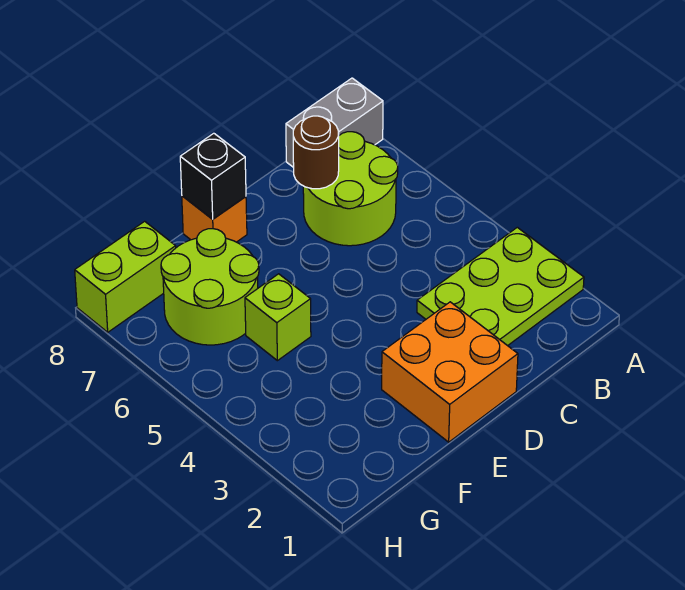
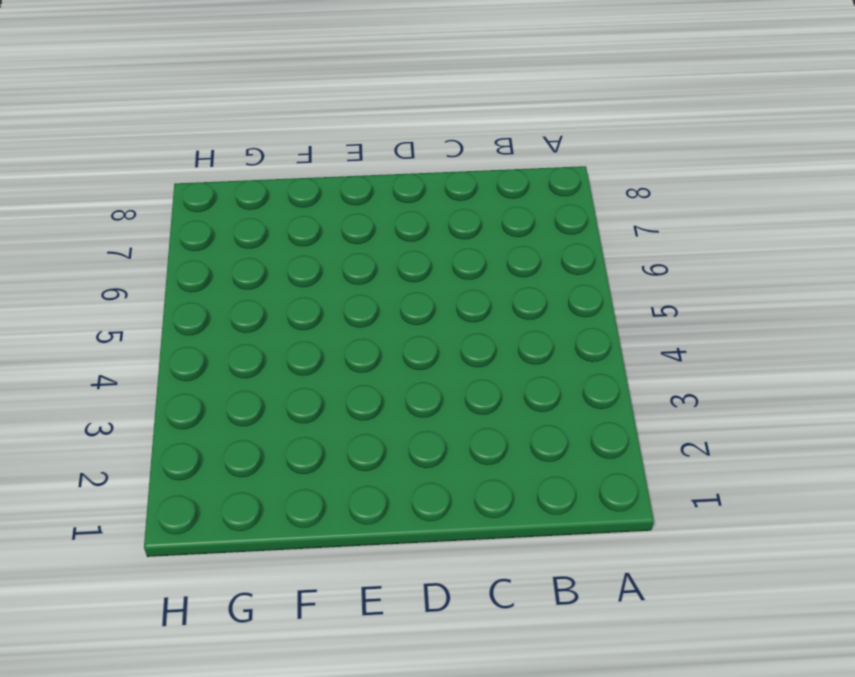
none -> lime 2x3 plate [417,227,584,346]
none -> grey 1x2 brick [286,78,383,167]

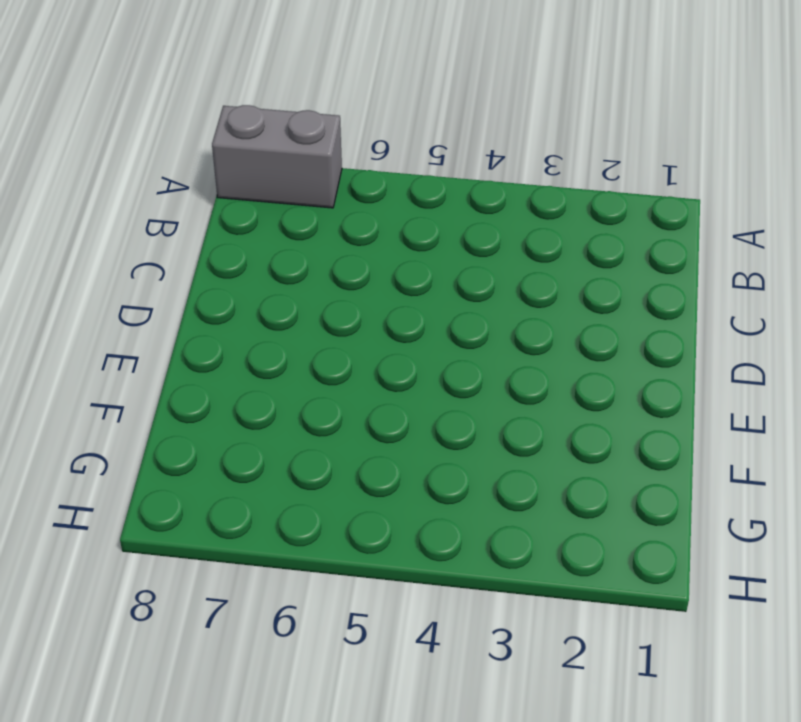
grey 1x2 brick [212,105,342,208] -> grey 1x2 brick turned to [286,78,383,167]
none -> lime 2x3 plate [417,227,584,346]
none -> lime 2x2 round brick [303,132,398,246]

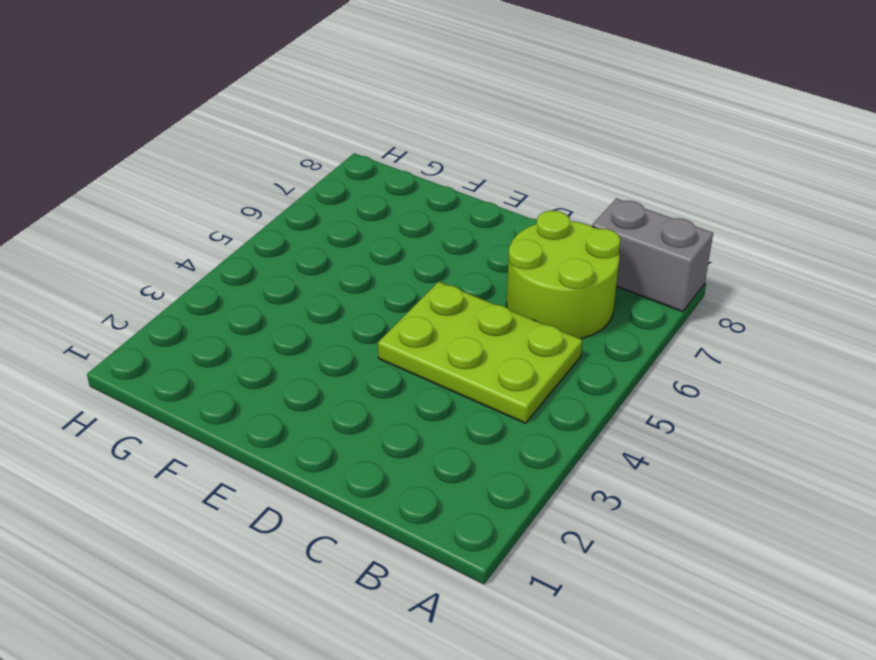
lime 2x3 plate [378,282,583,423] -> lime 2x3 plate moved to [417,227,584,346]
none -> orange 2x2 brick [382,302,518,442]
none -> orange 1x1 brick [182,196,247,242]

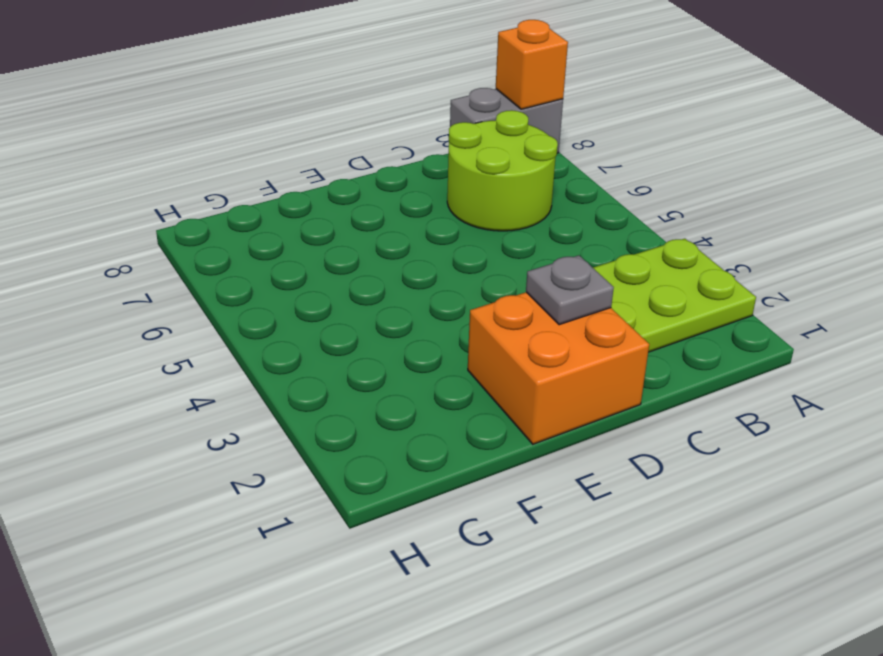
orange 1x1 brick [496,20,568,109] -> orange 1x1 brick moved to [182,196,247,242]
grey 1x1 plate [526,255,614,325] -> none
none -> lime 1x1 brick [245,274,311,361]
none -> lime 2x2 round brick [161,229,259,345]

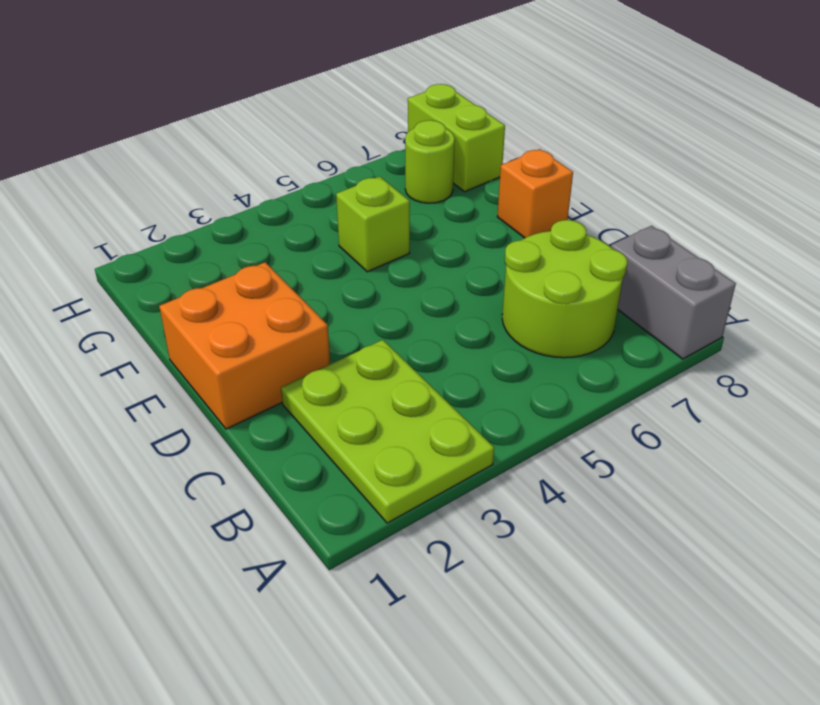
lime 1x1 round brick [405,120,455,203] -> lime 2x2 round brick [161,229,259,345]
none -> brown 1x1 round brick [293,116,339,189]
none -> black 1x1 brick [180,133,246,219]

